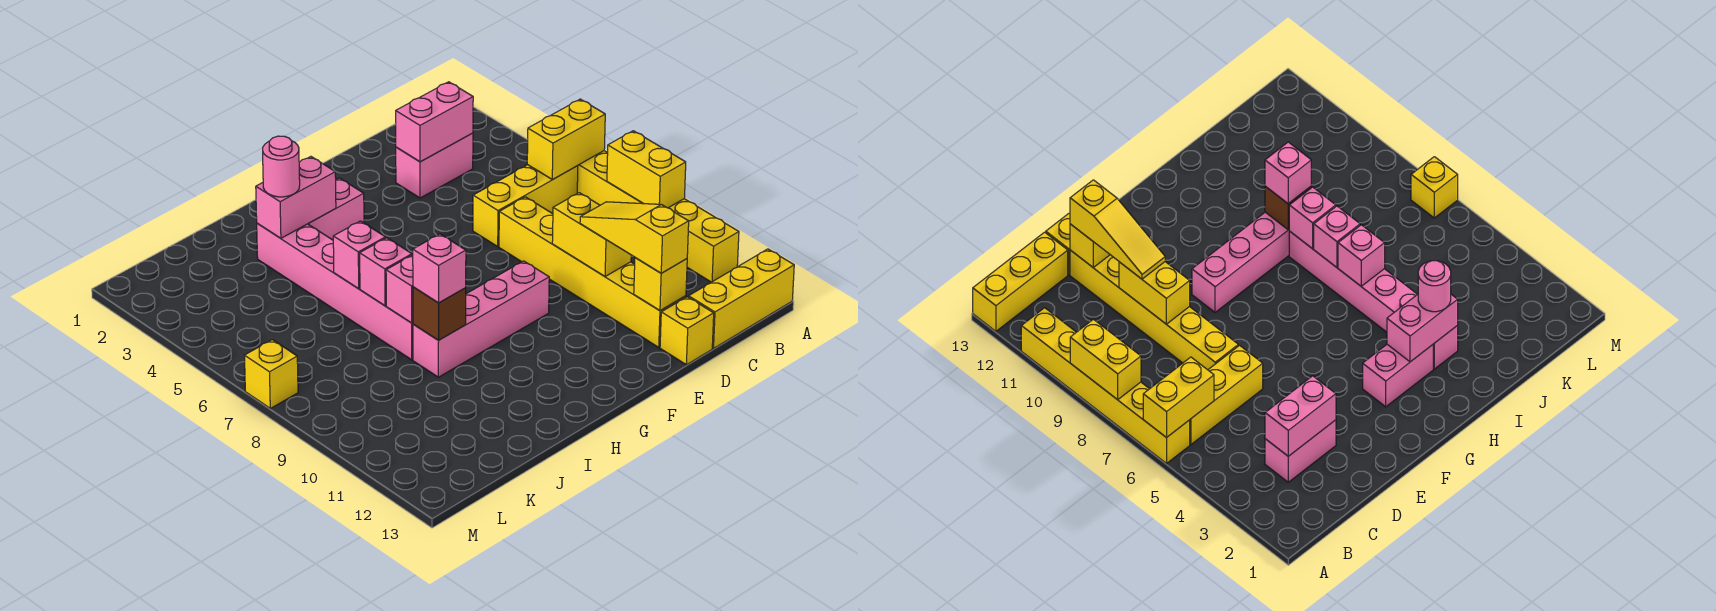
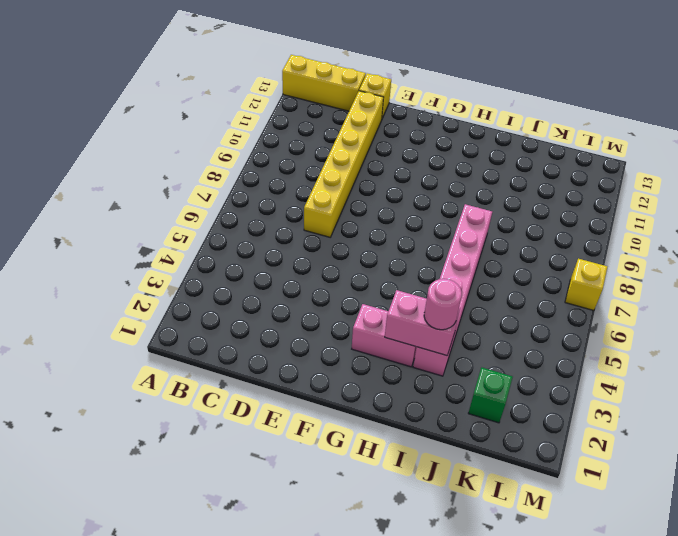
green 1x1 brick [468,367,513,423] -> none
none -> yellow 1x6 brick [577,151,739,282]
none -> yellow 1x3 brick [473,165,578,246]
none -> pink 1x2 brick [396,133,473,198]

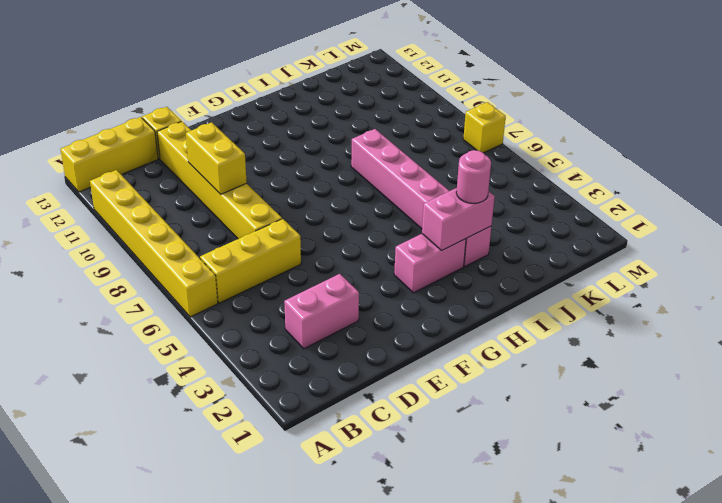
none -> pink 1x4 brick [413,261,549,377]
none -> yellow 1x2 brick [527,99,605,180]
none -> yellow 1x2 brick [607,131,686,208]

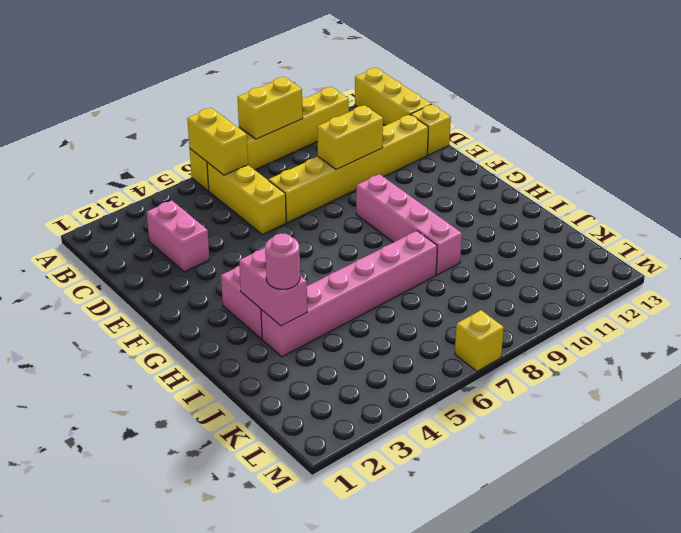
none -> pink 1x2 brick [396,82,473,162]
none -> yellow 1x1 brick [634,258,687,311]
none -> pink 1x1 brick [333,221,385,288]

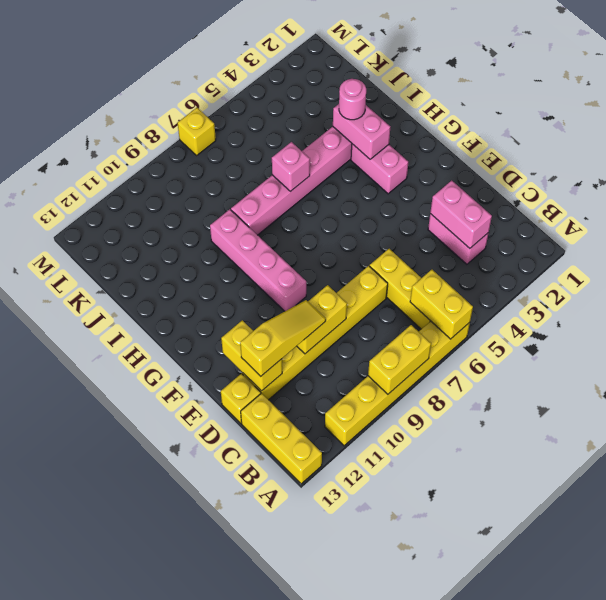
yellow 1x2 brick [221,320,282,391] -> yellow 1x1 brick [634,258,687,311]
none -> pink 1x1 brick [360,238,412,306]
none -> pink 1x1 brick [386,255,413,323]
none -> brown 1x1 brick [413,287,466,340]

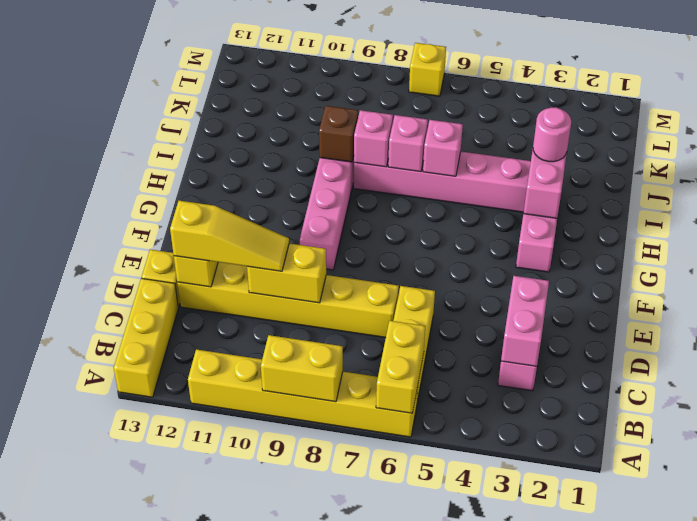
none -> pink 1x1 brick [413,234,466,303]

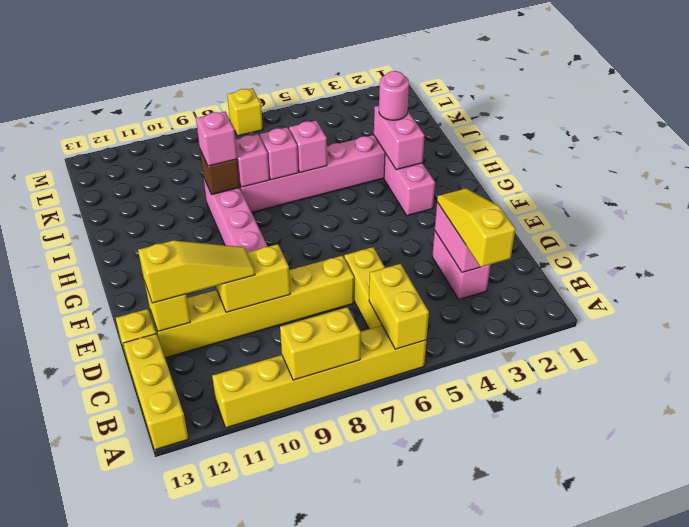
yellow 1x3 slope [437,188,515,267] -> none

